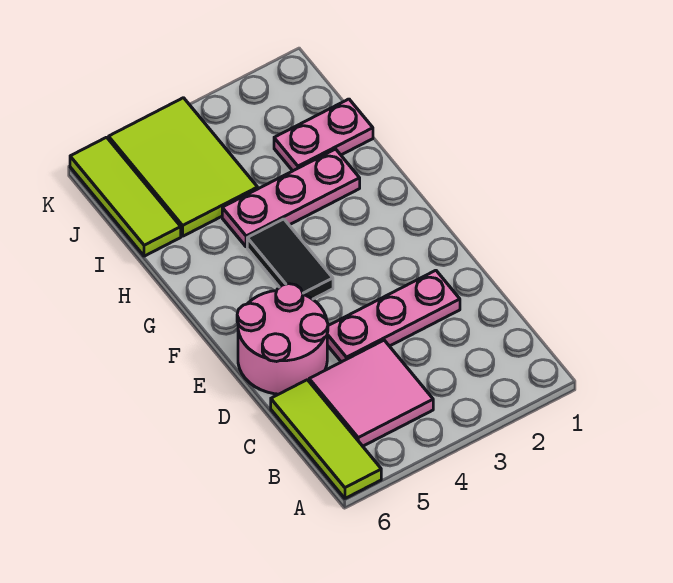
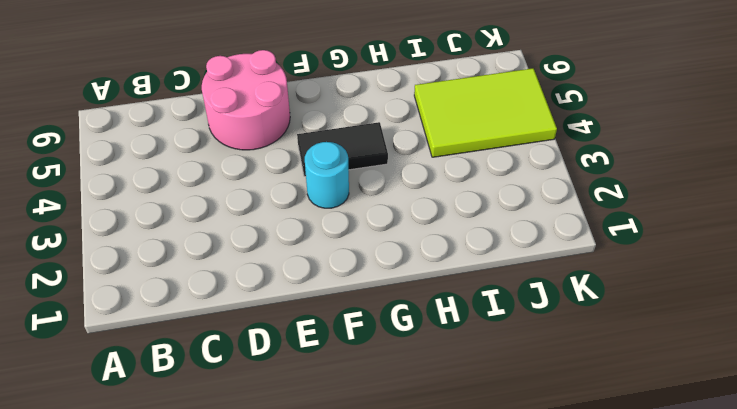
cyan 1x1 round brick [305,142,349,208] -> none
none -> lime 1x3 tile [271,380,381,498]
none -> pink 2x2 tile [309,340,433,446]

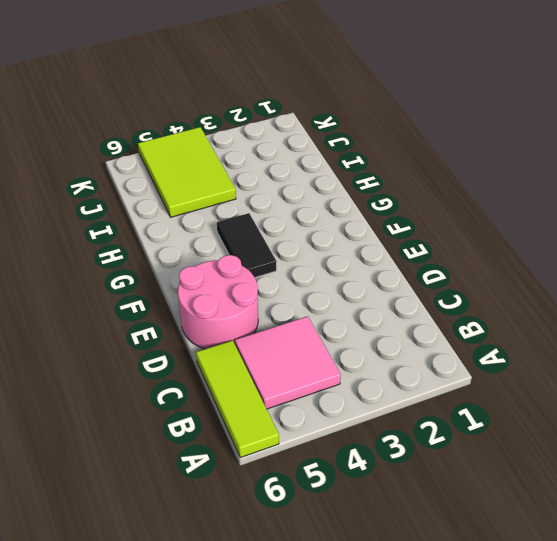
none -> pink 1x3 plate [327,270,460,362]
none -> pink 1x3 plate [222,149,360,247]

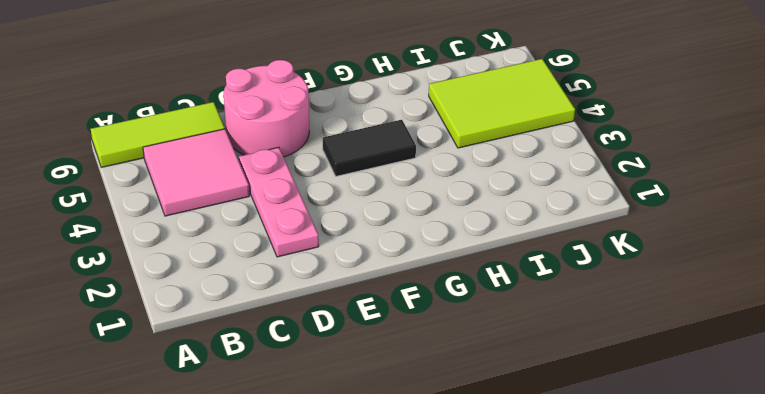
none -> pink 1x3 plate [222,149,360,247]
none -> pink 1x2 plate [274,99,373,171]

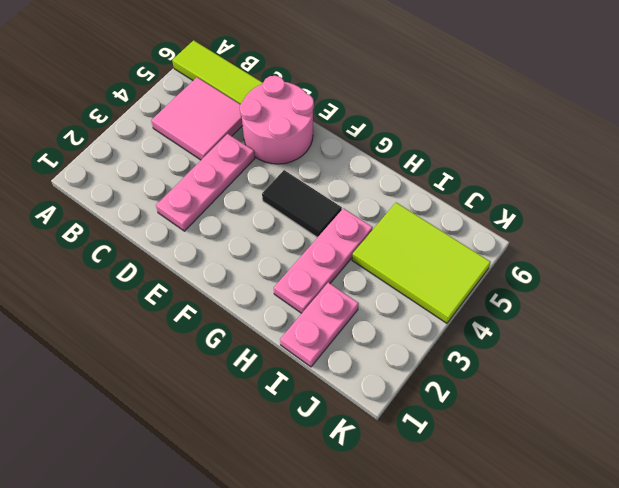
none -> lime 1x3 tile [70,137,181,256]

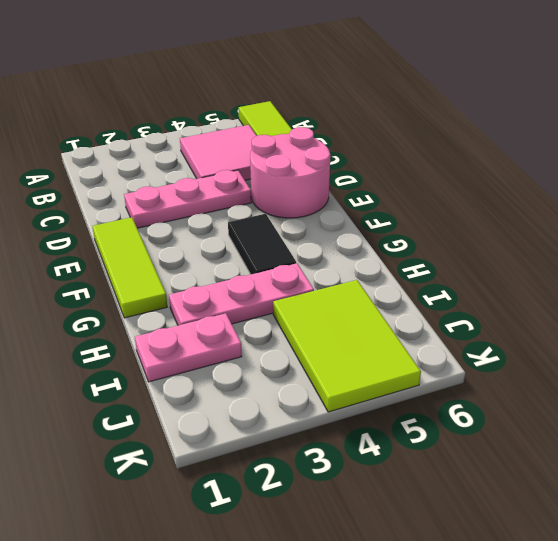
lime 1x3 tile [92,217,167,318] -> lime 1x3 tile moved to [70,137,181,256]

